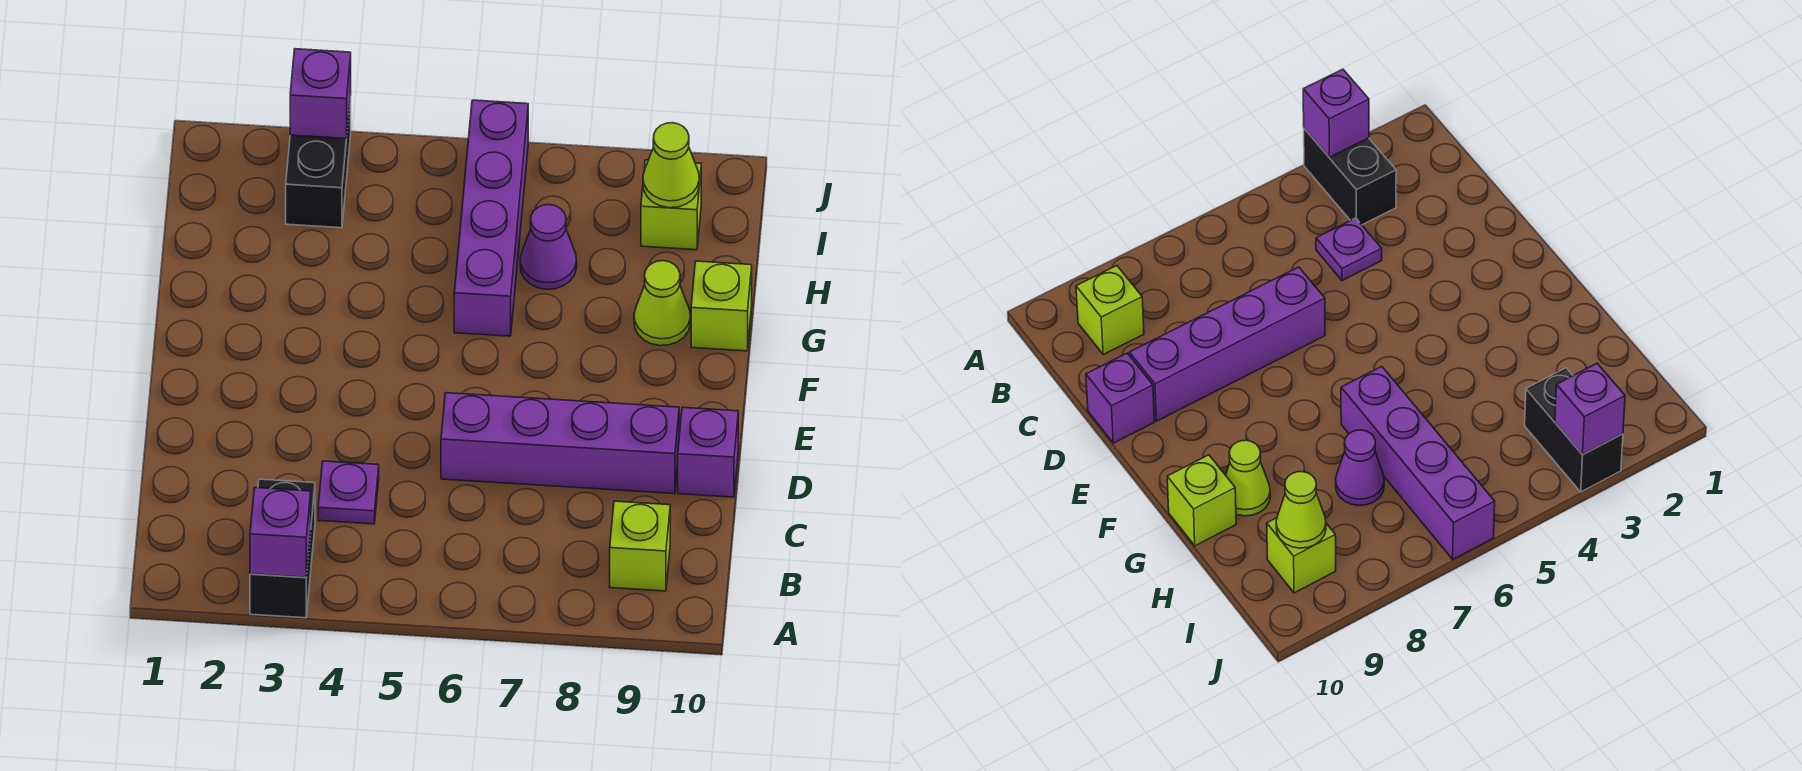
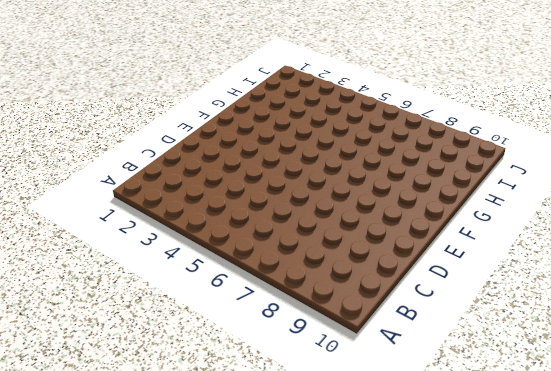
none -> black 1x2 brick [250,479,315,618]
none -> lime 1x1 brick [610,501,670,591]
none -> purple 1x1 plate [318,461,379,524]

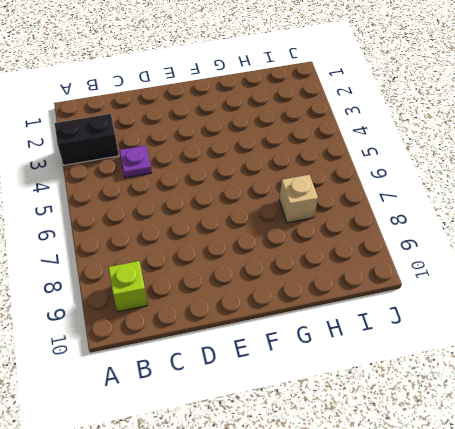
tan 1x1 brick [279,175,318,223] -> purple 1x1 cone [520,205,577,289]
none -> purple 1x4 brick [441,393,679,494]
none -> purple 1x1 brick [678,407,738,497]
none -> purple 1x4 brick [454,100,528,336]

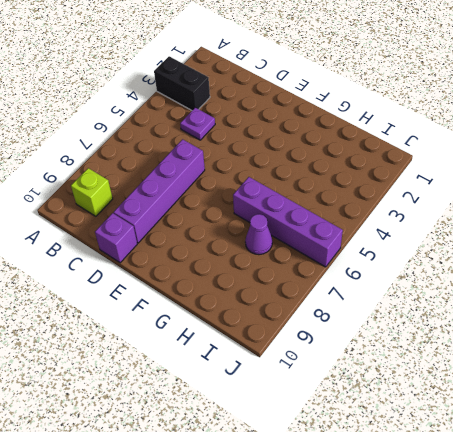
none -> lime 1x1 cone [634,261,690,346]
none -> lime 1x1 brick [691,261,752,351]
none -> black 1x2 brick [286,96,351,228]

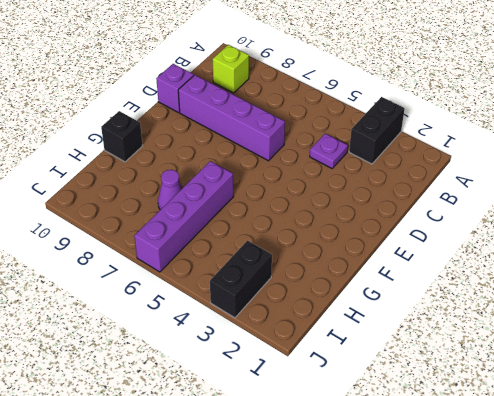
black 1x1 brick [101,111,143,162] -> lime 1x1 brick [691,261,752,351]
none -> lime 1x1 cone [634,261,690,346]
none -> lime 1x1 brick [641,160,701,250]
none -> purple 1x1 brick [250,488,311,577]

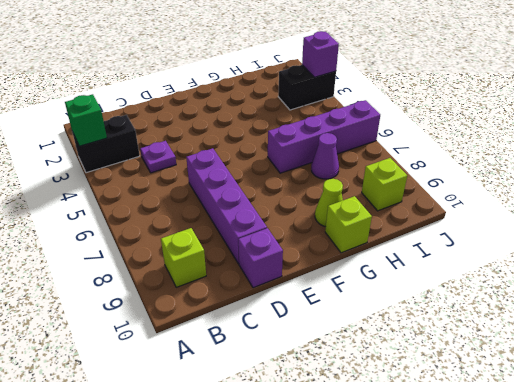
green 1x1 brick [65,94,107,146] -> purple 1x1 brick [250,488,311,577]
none -> lime 1x1 cone [643,123,699,208]

